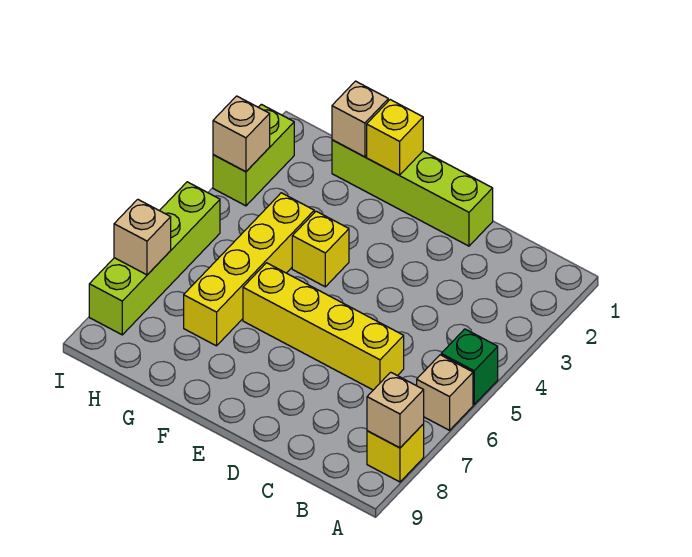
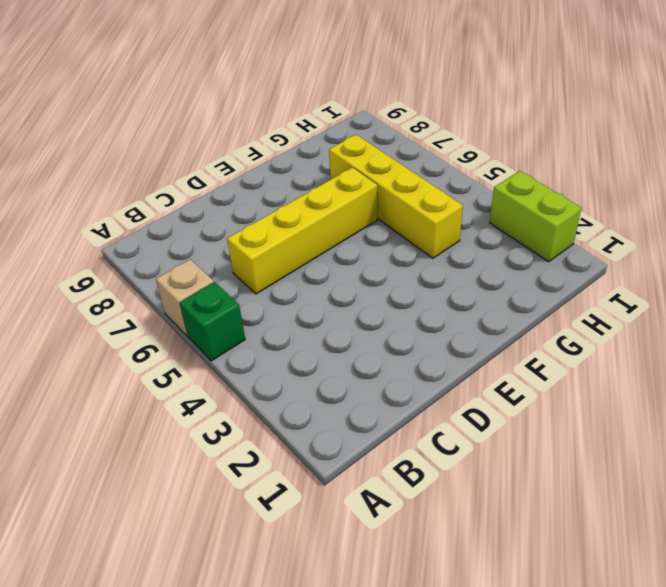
none -> yellow 1x1 brick [367,424,424,482]
none -> lime 1x4 brick [332,140,493,246]
none -> yellow 1x1 brick [292,211,349,287]

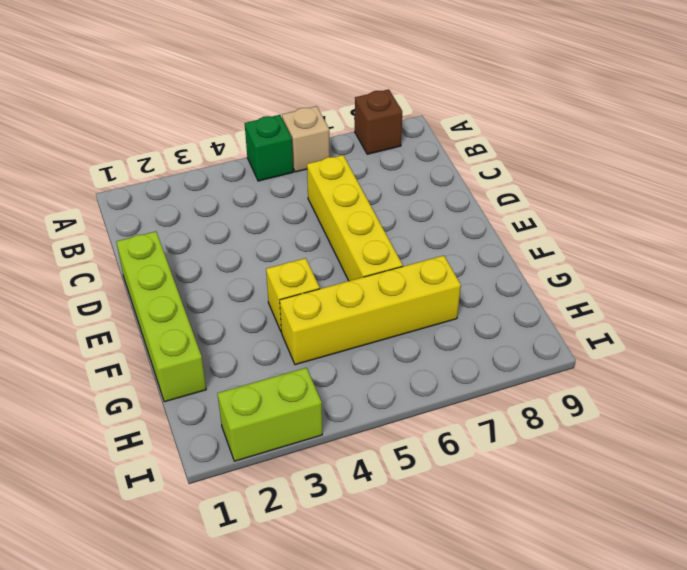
brown 1x1 brick [355,89,402,154] -> yellow 1x1 brick [367,424,424,482]
none -> lime 1x4 brick [89,182,220,335]
none -> tan 1x1 brick [367,372,424,448]
none -> yellow 1x1 brick [367,100,423,175]

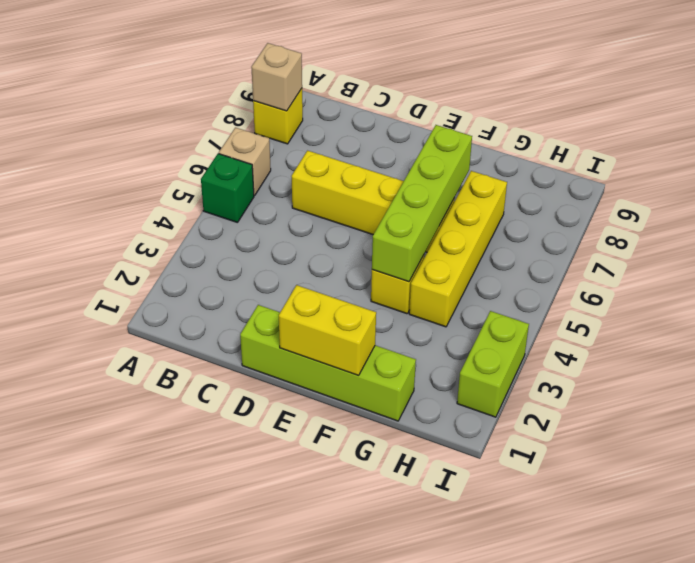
yellow 1x2 brick [279,285,376,375] -> yellow 1x1 brick [367,100,423,175]
lime 1x4 brick [372,125,472,282] -> lime 1x4 brick moved to [89,182,220,335]
none -> tan 1x1 brick [332,81,388,157]
none -> tan 1x1 brick [213,96,270,172]
none -> tan 1x1 brick [114,199,171,275]

